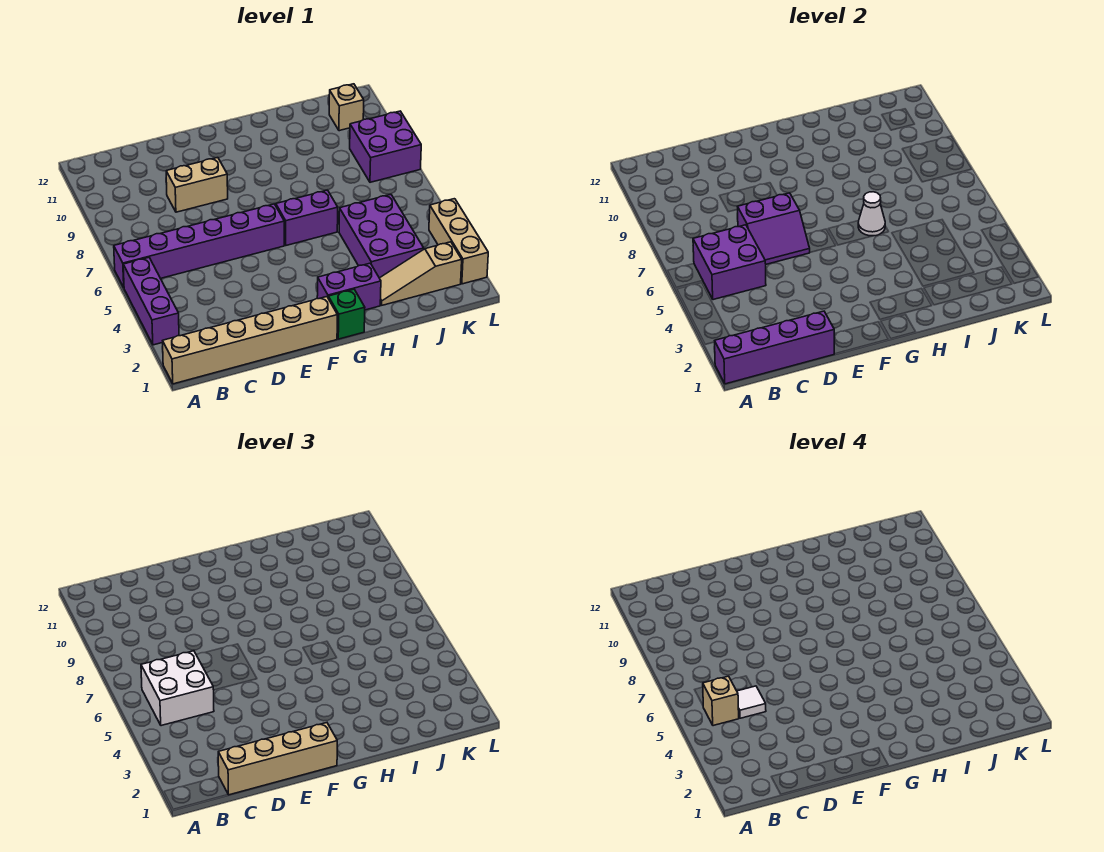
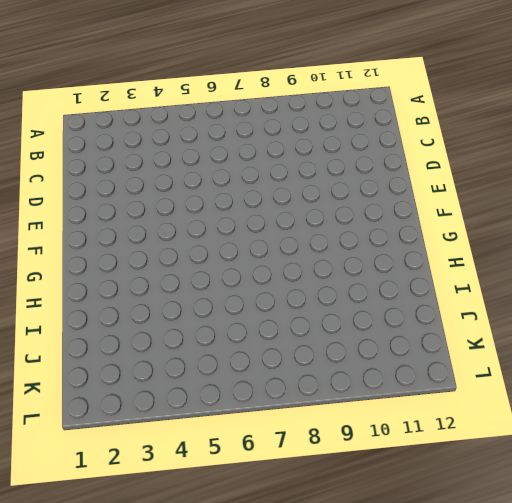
none -> tan 1x6 brick [162,297,337,384]
none -> purple 1x3 brick [123,258,179,345]
none -> purple 1x6 brick [114,204,284,287]

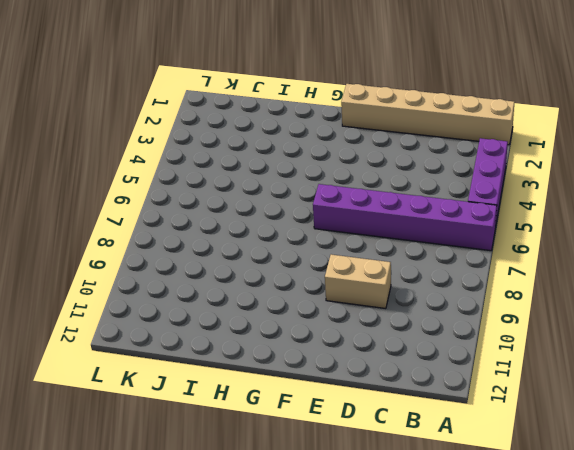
none -> green 1x1 brick [328,289,365,339]
none -> purple 1x2 brick [317,263,381,310]
none -> purple 1x2 brick [276,190,338,245]

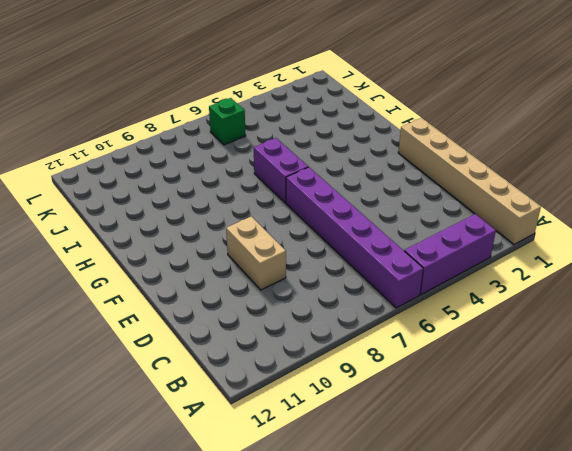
green 1x1 brick [209,98,246,145] -> green 1x1 brick moved to [328,289,365,339]
none -> purple 1x2 brick [317,263,381,310]
none -> tan 1x3 slope [380,242,462,305]
none -> purple 2x3 brick [339,195,424,278]

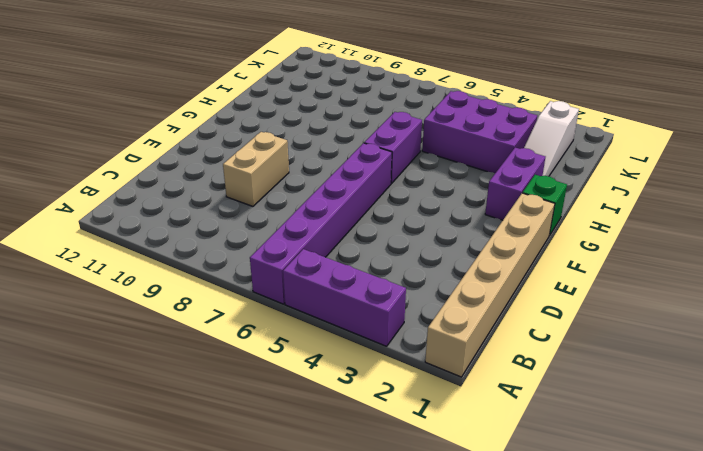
white 1x3 slope [524,101,579,176] -> tan 1x3 slope [380,242,462,305]
none -> purple 2x2 brick [350,111,421,182]
none -> tan 1x1 brick [329,84,364,131]
none -> tan 1x3 brick [429,199,488,284]

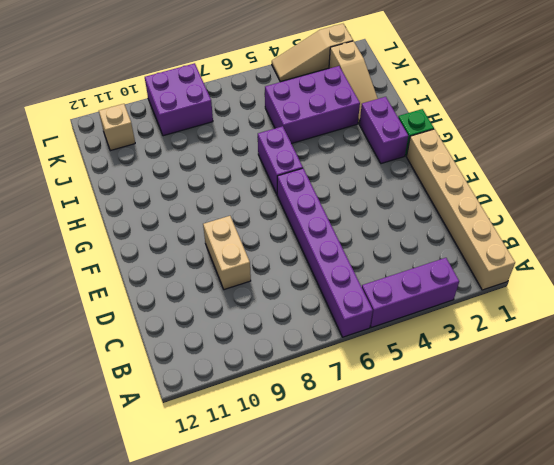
tan 1x3 slope [272,24,353,82] -> tan 1x3 brick [429,199,488,284]
none -> purple 1x4 brick [714,311,834,384]
none -> purple 2x2 brick [693,225,766,300]
none -> purple 2x2 slope [737,193,810,264]

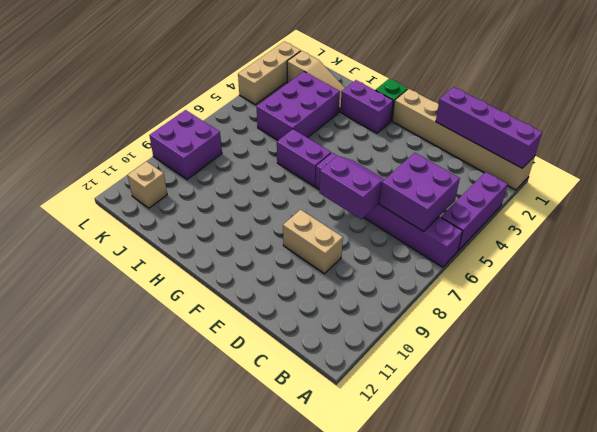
none -> white 1x1 cone [858,192,885,236]
none -> white 2x2 brick [141,651,214,726]
none -> tan 1x4 brick [218,723,337,795]

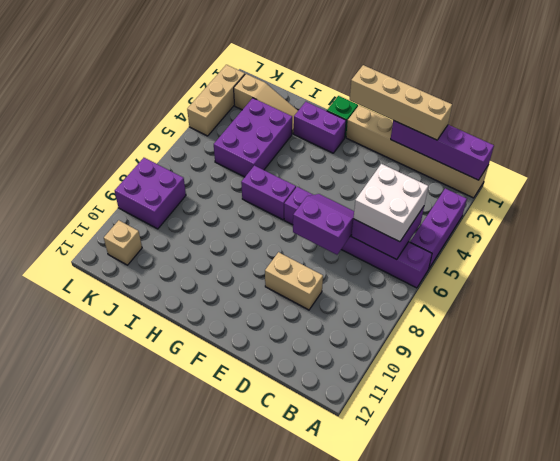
none -> white 1x1 cone [858,192,885,236]
none -> tan 1x1 brick [703,676,739,726]
none -> white 1x1 tile [737,686,766,718]

